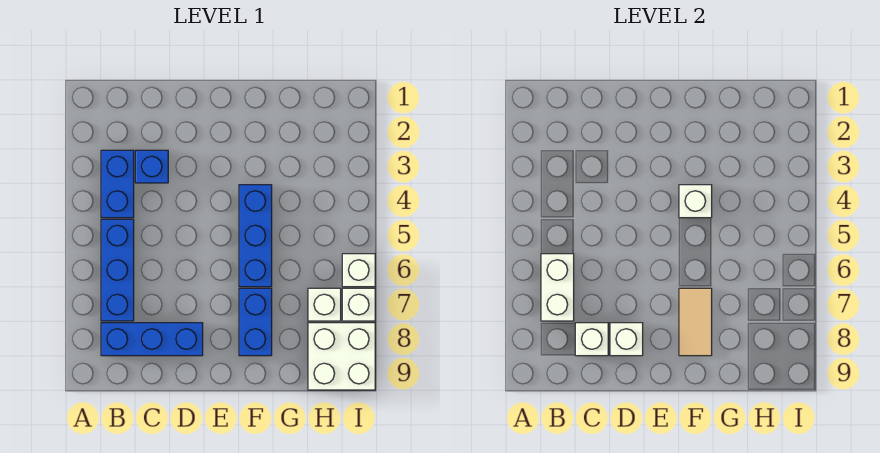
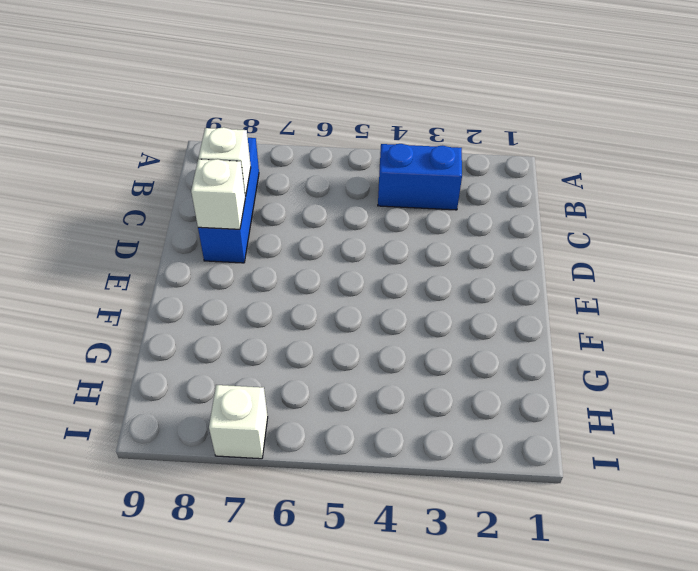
none -> blue 1x3 brick [101,219,134,321]
none -> blue 1x1 brick [135,150,168,183]
none -> blue 1x3 brick [239,185,272,287]

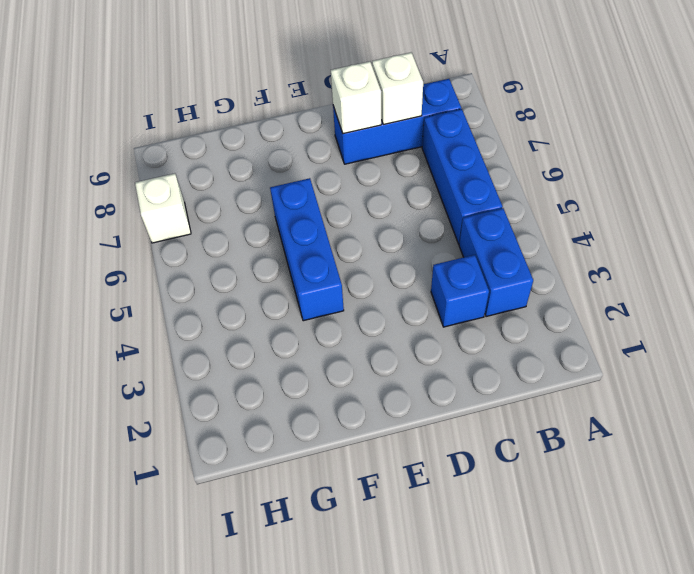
none -> blue 1x2 brick [239,288,272,356]
none -> white 1x1 brick [308,288,341,321]
none -> white 2x2 brick [308,323,375,390]

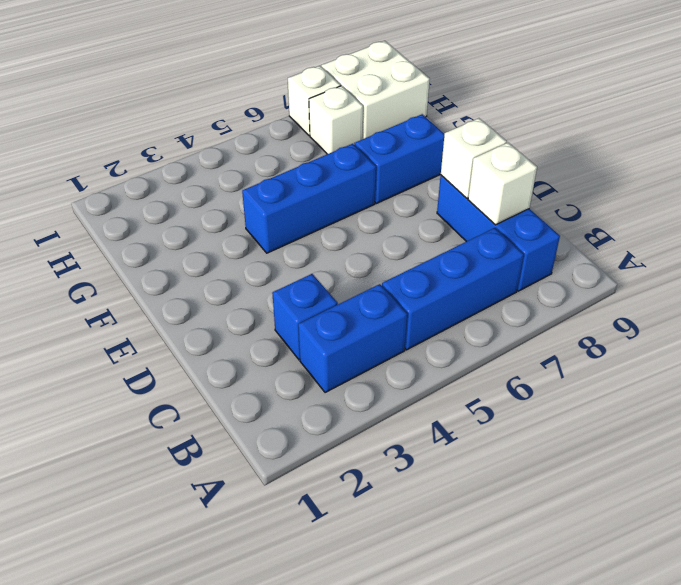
none -> white 1x1 brick [342,254,375,287]
none -> white 1x2 brick [541,254,574,321]
none -> white 1x1 brick [679,185,712,218]

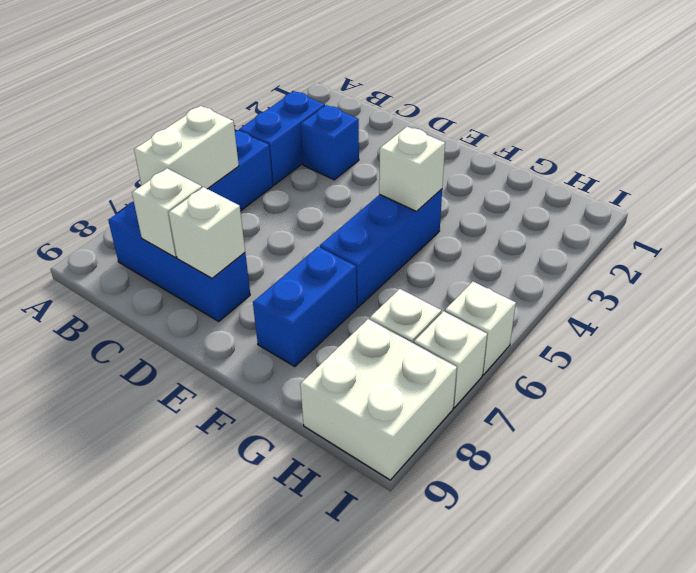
none -> tan 1x2 tile [679,288,712,356]

